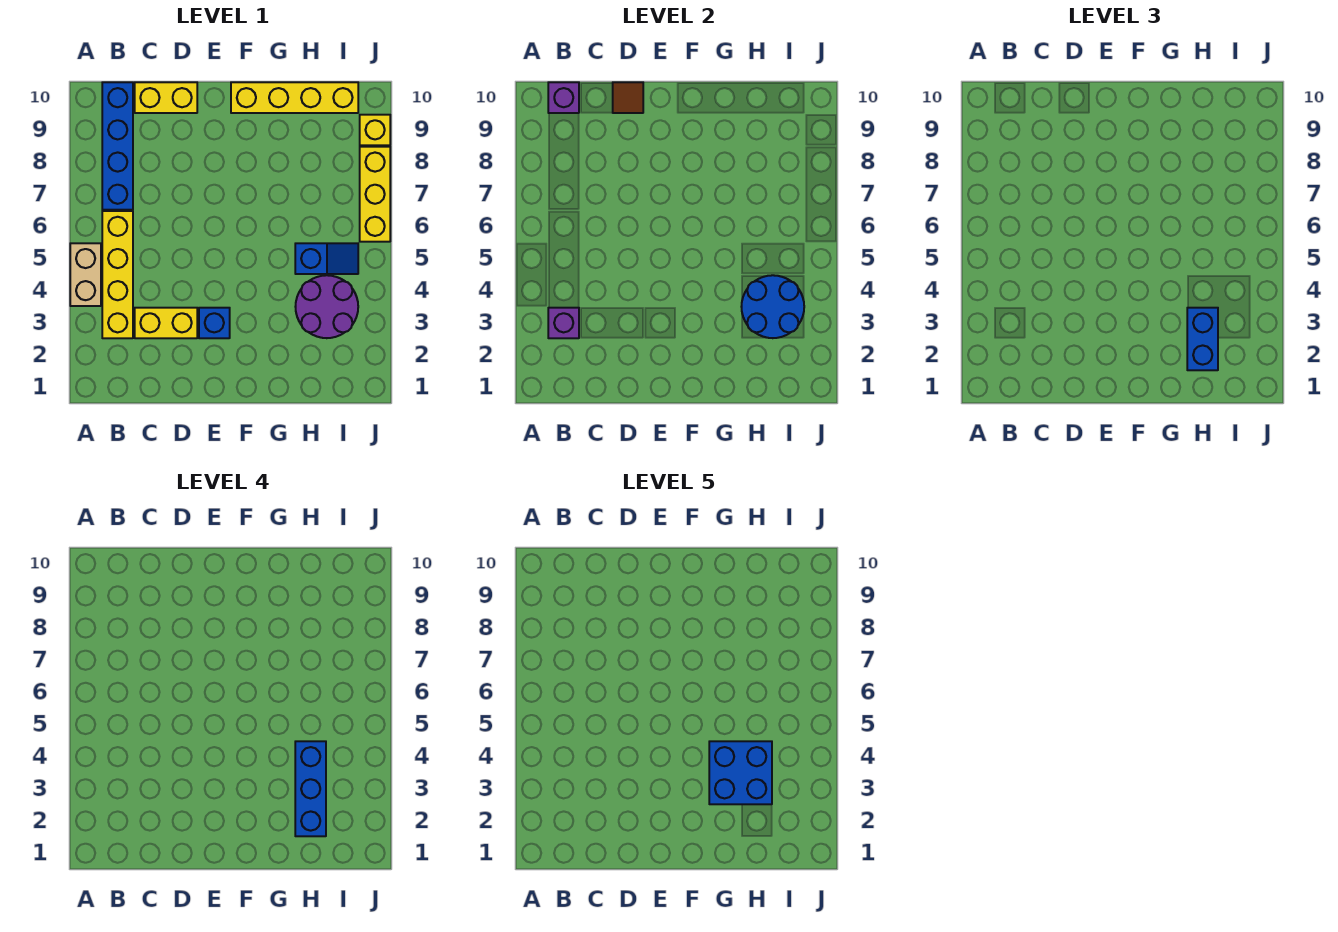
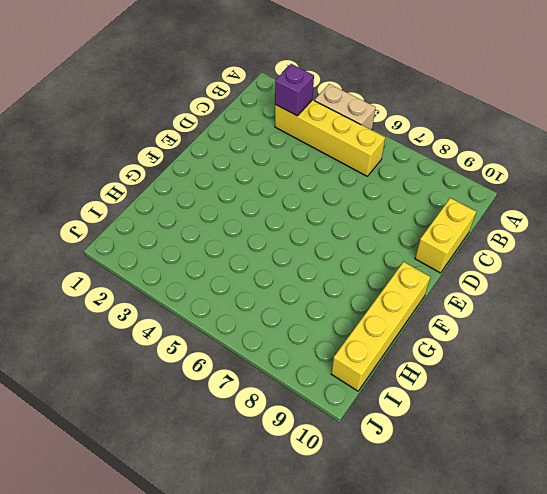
none -> blue 1x4 brick [102,82,133,210]
none -> yellow 1x2 brick [135,308,197,338]
none -> blue 1x1 brick [199,308,230,338]

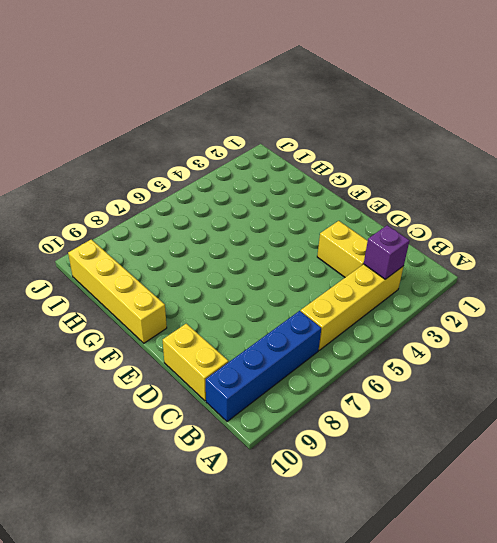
none -> tan 1x2 brick [70,243,101,306]
none -> blue 1x1 brick [199,308,230,338]
none -> purple 2x2 round brick [295,275,358,338]

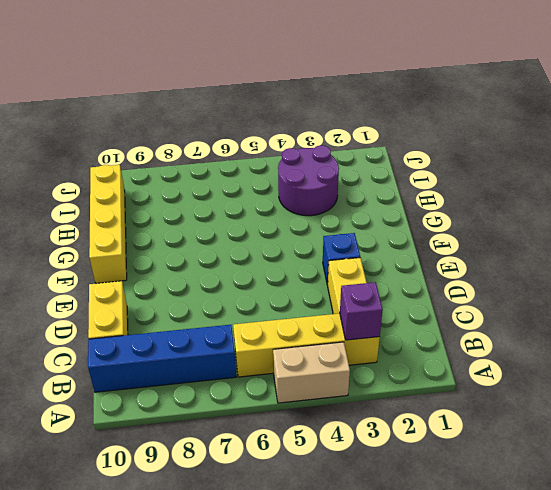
none -> blue 1x2 slope [295,243,358,274]
none -> yellow 1x3 brick [360,147,390,242]
none -> yellow 1x1 brick [360,115,390,145]

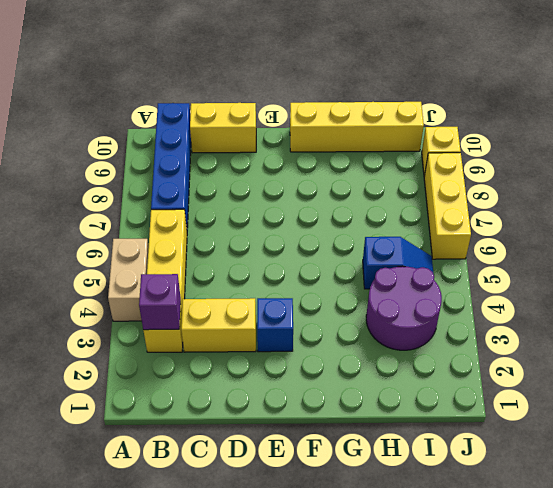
none -> purple 1x1 brick [548,82,579,113]
none -> brown 1x1 tile [613,82,643,113]
none -> blue 2x2 round brick [741,275,804,338]

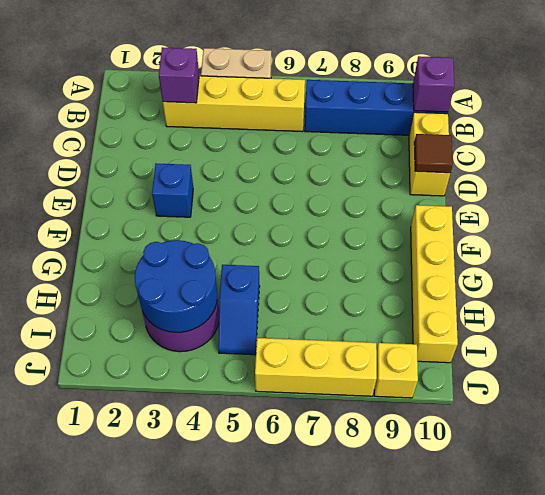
none -> yellow 1x2 brick [135,308,197,338]
none -> blue 1x2 brick [1187,308,1218,370]
none -> blue 1x3 brick [295,741,326,836]

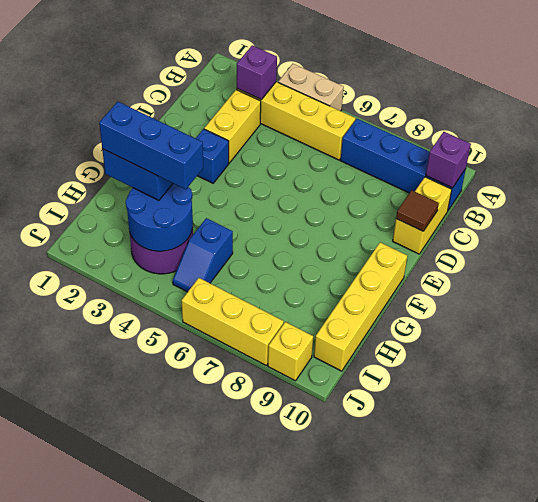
none -> blue 2x2 brick [709,741,772,804]

